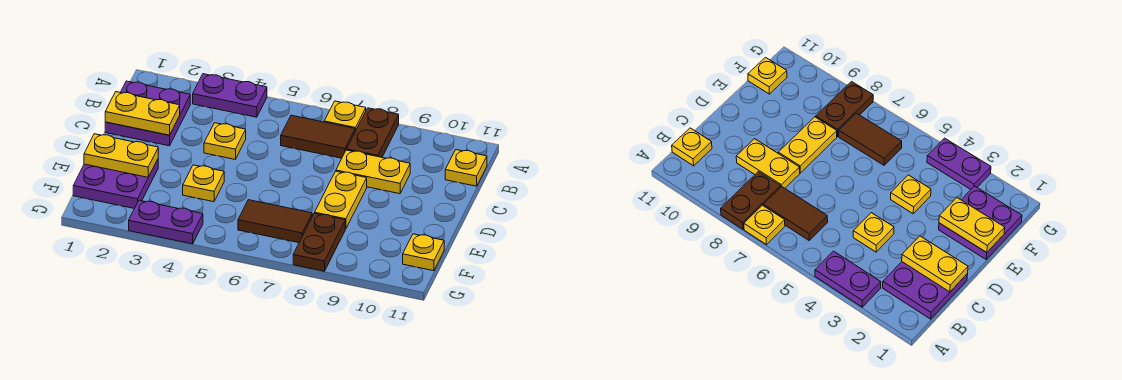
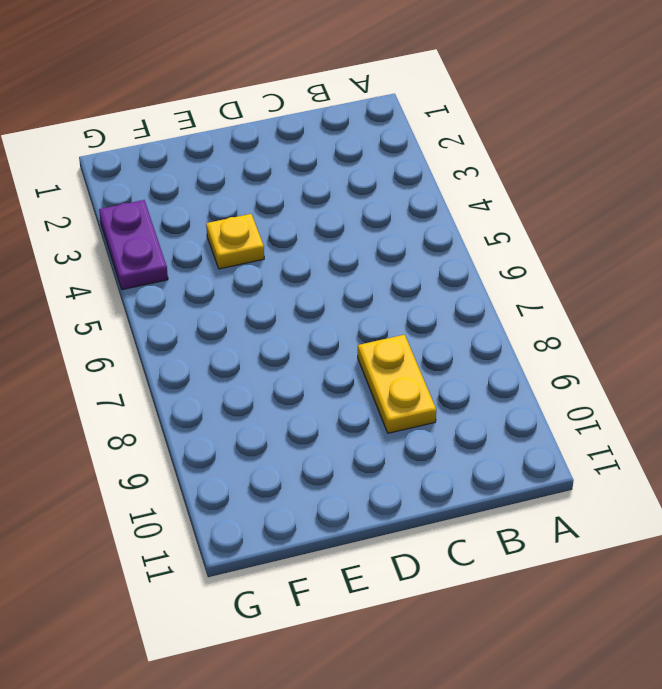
none -> purple 1x2 plate [193,74,267,117]
none -> yellow 1x1 plate [324,101,366,131]
none -> brown 1x2 plate [347,108,399,157]

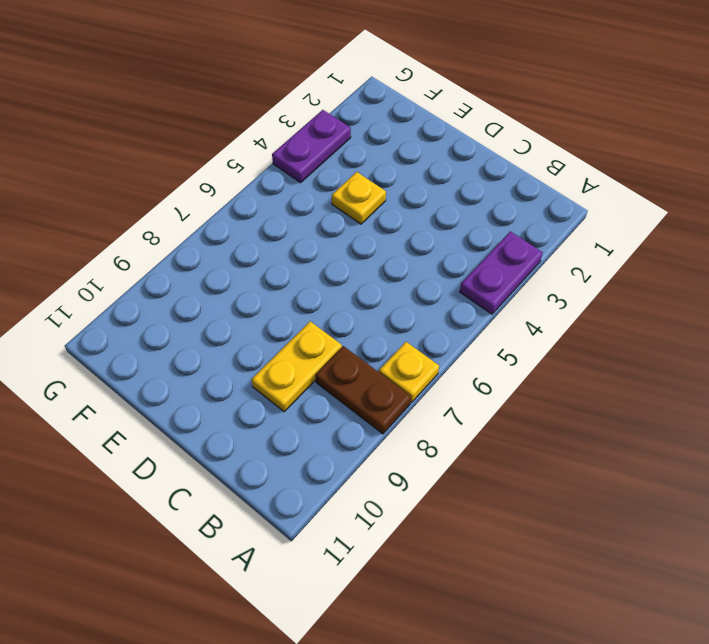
none -> purple 2x2 plate [105,81,190,146]
none -> brown 1x2 tile [281,115,355,158]
none -> yellow 1x1 plate [445,150,487,186]

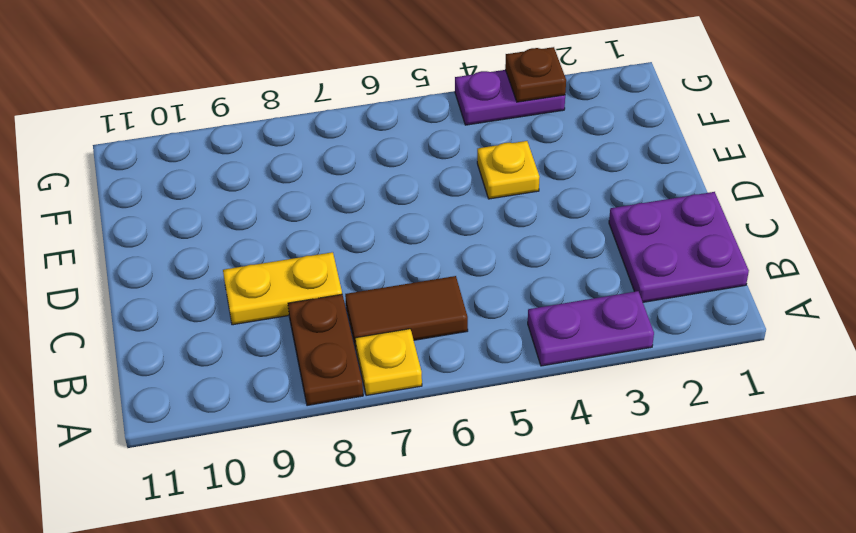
brown 1x1 plate [505,47,566,102] -> none
none -> yellow 1x1 plate [445,150,487,186]
none -> yellow 1x1 plate [204,123,246,159]
none -> yellow 1x2 plate [315,171,367,229]

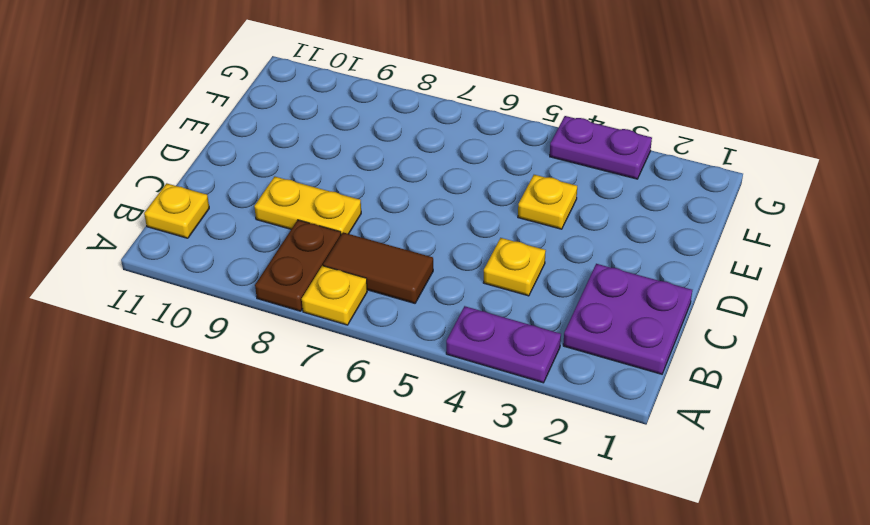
none -> yellow 1x2 plate [315,171,367,229]
none -> purple 2x2 plate [73,159,158,209]
none -> brown 1x2 tile [238,200,312,243]

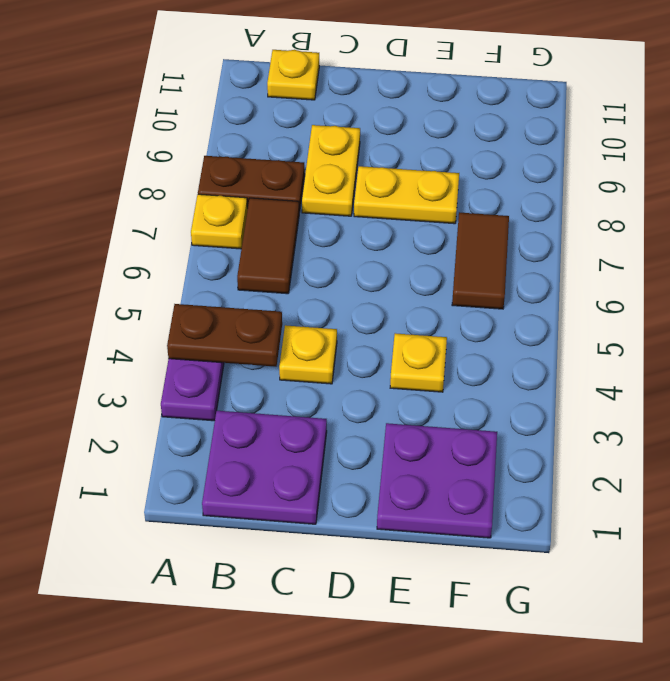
brown 1x2 plate [167,304,282,367] -> brown 1x2 plate moved to [293,213,345,271]
none -> yellow 1x1 plate [403,234,444,271]
none -> purple 1x2 plate [129,200,203,244]
none -> yellow 1x2 plate [105,92,180,135]

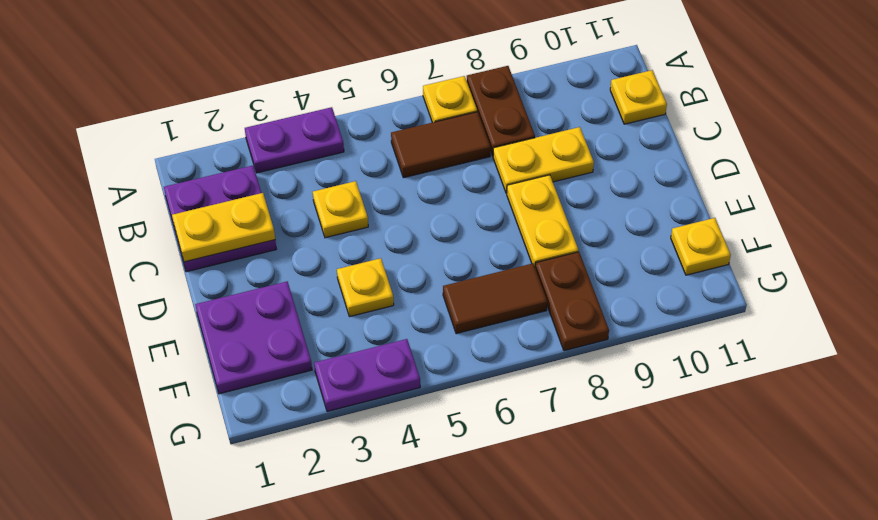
none -> yellow 1x2 plate [84,134,158,177]

